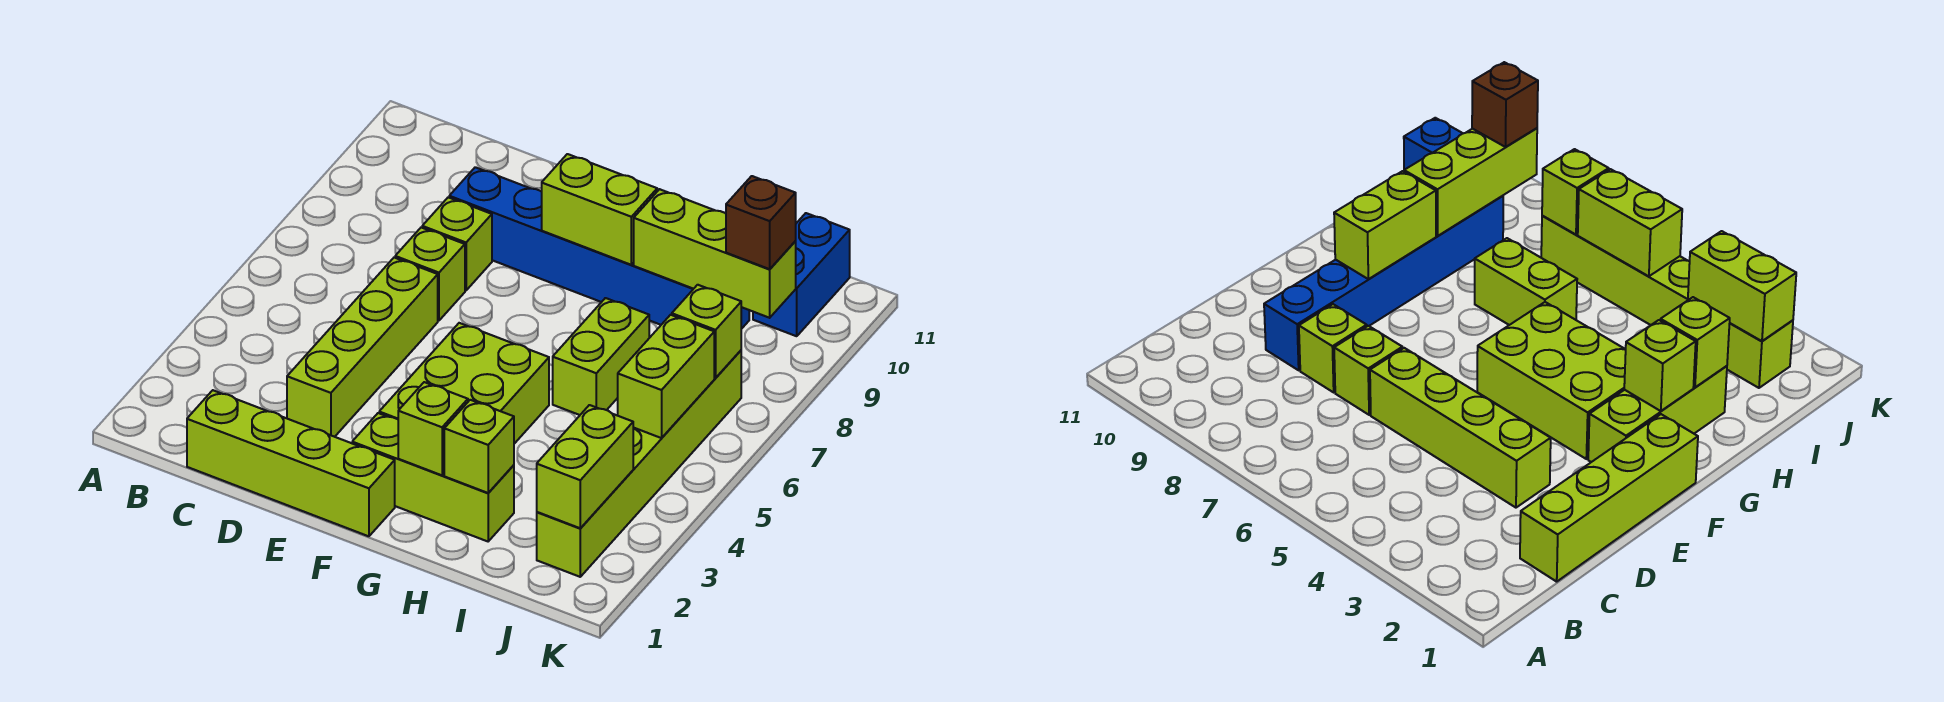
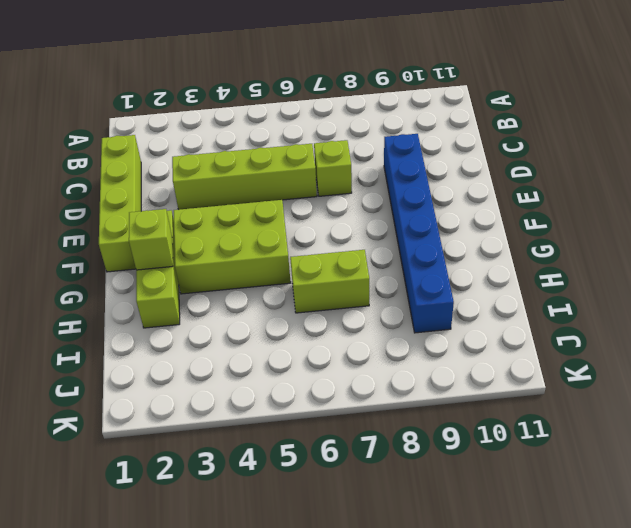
none -> lime 1x1 brick [422,197,492,290]
none -> lime 1x6 brick [537,351,741,577]
none -> blue 1x2 brick [753,213,850,336]

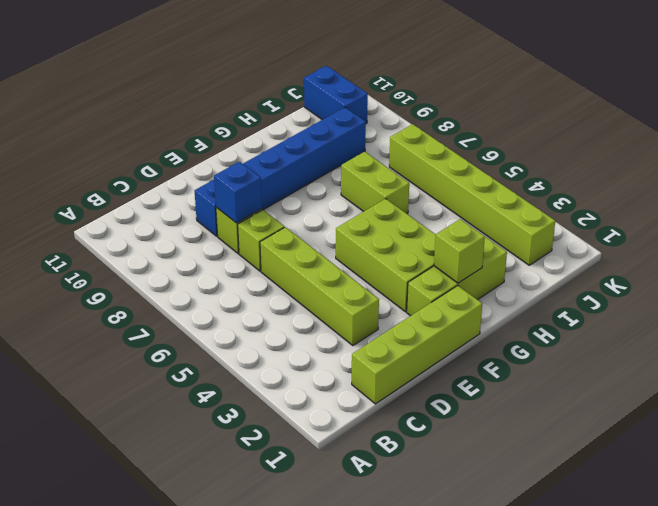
blue 1x1 brick [214,162,262,223] -> none
none -> lime 1x2 brick [542,154,657,265]
none -> lime 1x1 brick [444,400,514,493]
none -> lime 1x3 brick [634,189,796,318]

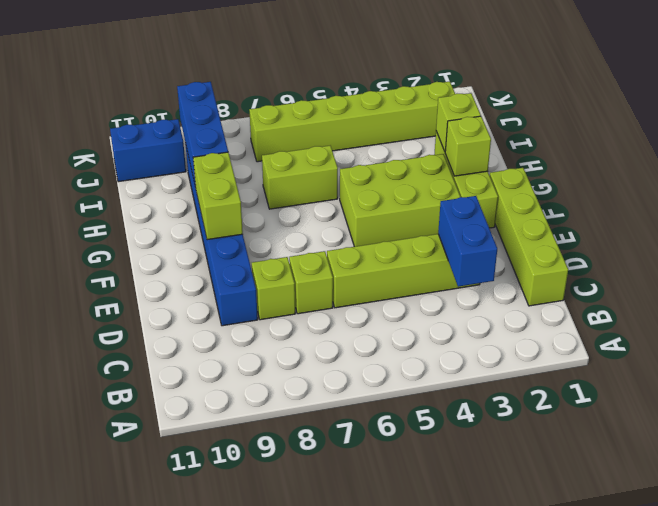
blue 1x2 brick [438,196,497,287] -> none
blue 1x3 brick [177,82,228,187] -> lime 1x3 brick [634,189,796,318]
none -> lime 1x2 brick [537,405,633,528]
none -> lime 1x2 brick [618,315,714,438]
none -> lime 1x1 brick [672,285,741,378]

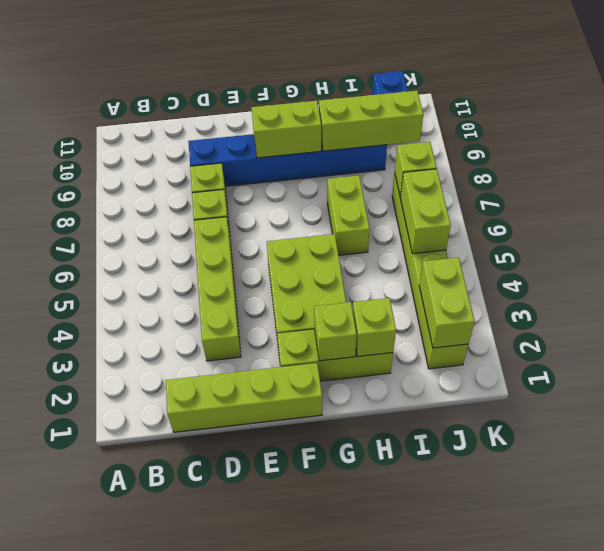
none -> brown 1x1 brick [726,176,796,269]

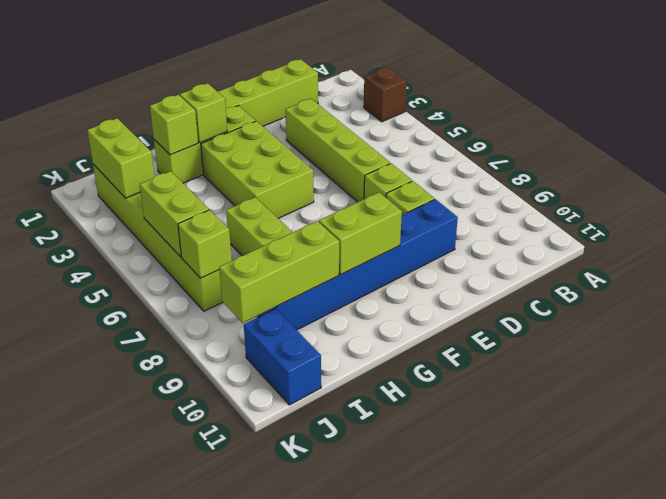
brown 1x1 brick [364,67,407,122] -> brown 1x1 brick moved to [726,176,796,269]

